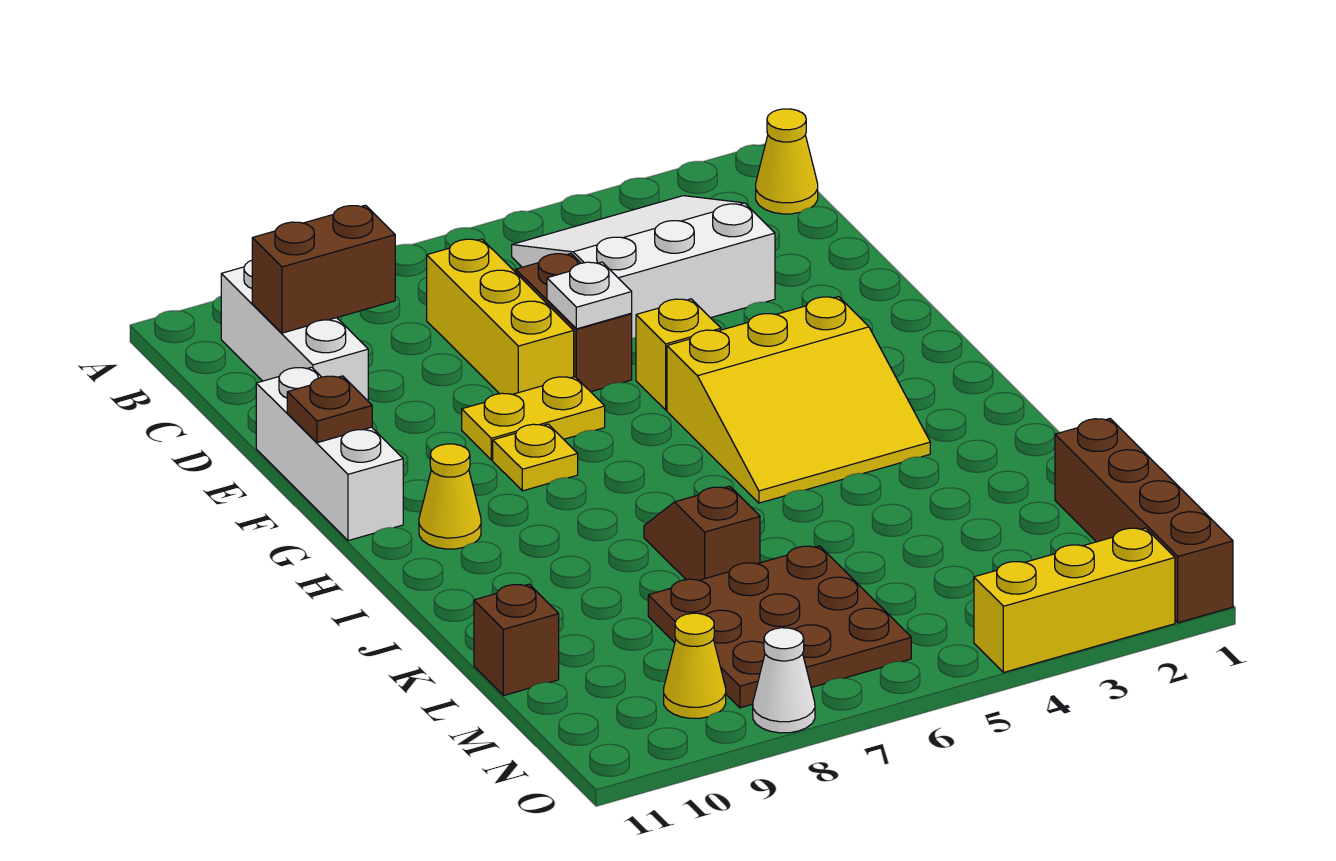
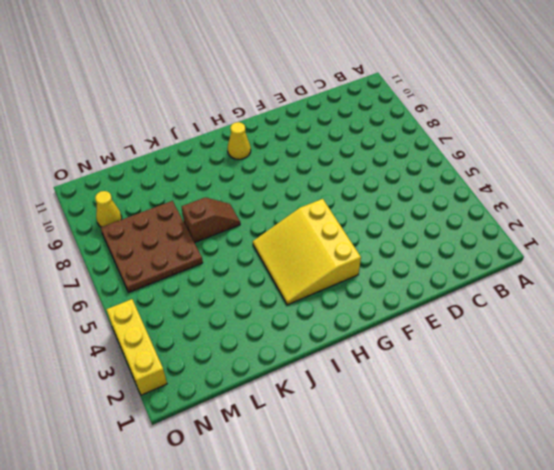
none -> yellow 1x1 cone [756,109,818,214]
none -> white 3x3 slope [512,196,775,339]
none -> white 1x3 brick [221,260,368,401]

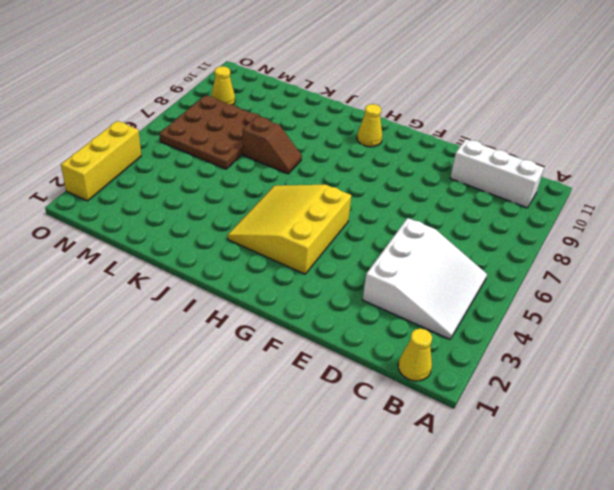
none -> yellow 1x3 brick [427,239,574,394]
none -> brown 1x2 brick [516,254,632,392]
none -> white 1x3 brick [256,367,403,541]

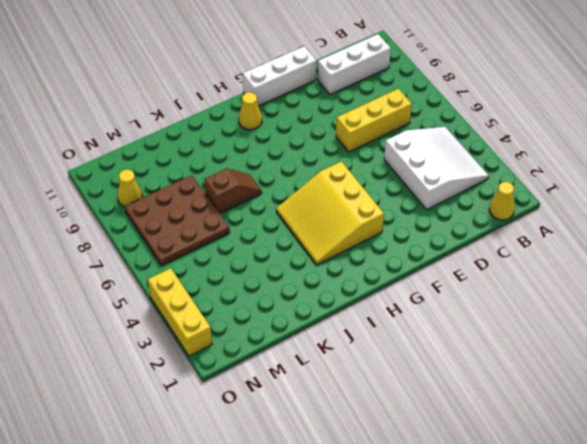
none -> brown 1x2 brick [516,254,632,392]
none -> yellow 1x1 brick [636,299,721,410]
none -> yellow 1x2 plate [462,377,605,460]

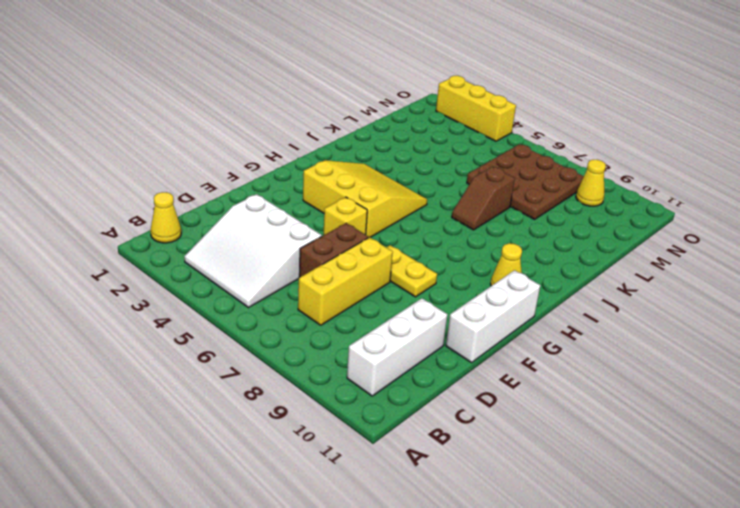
none -> yellow 1x1 plate [493,424,578,491]
none -> brown 1x4 brick [1055,419,1233,623]
none -> brown 1x1 brick [474,584,559,696]

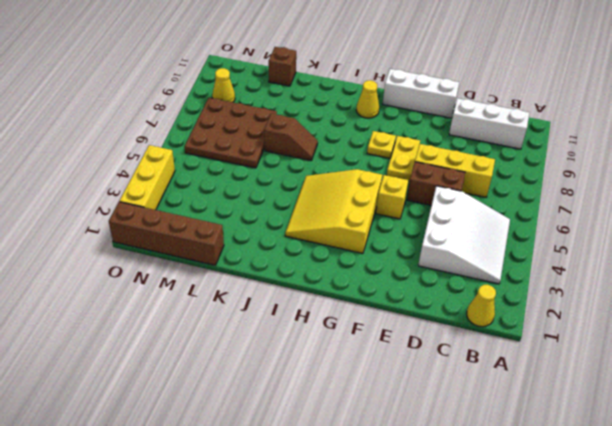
none -> white 1x1 cone [753,628,815,733]
none -> brown 1x2 brick [252,205,395,333]
none -> white 1x1 plate [547,262,632,329]

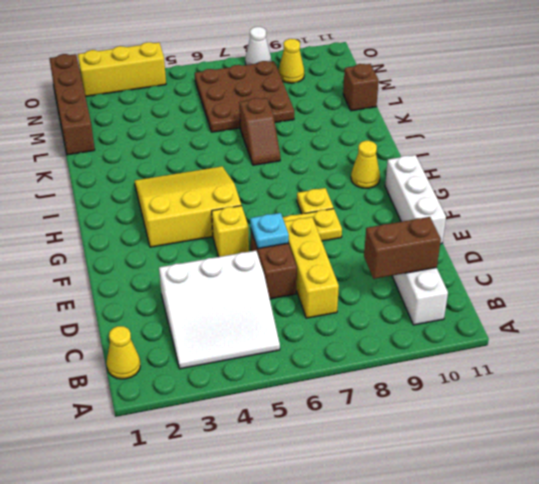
cyan 1x1 plate [250,213,289,249] -> white 1x1 plate [547,262,632,329]
none -> brown 1x1 plate [287,376,372,443]

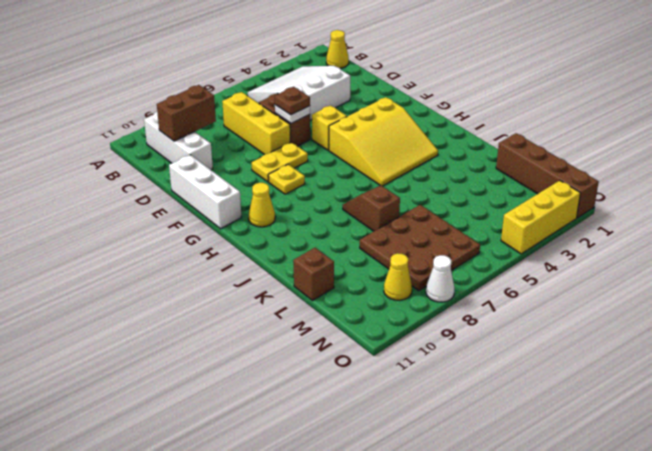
brown 1x1 plate [275,87,310,115] -> brown 1x1 plate moved to [287,376,372,443]

